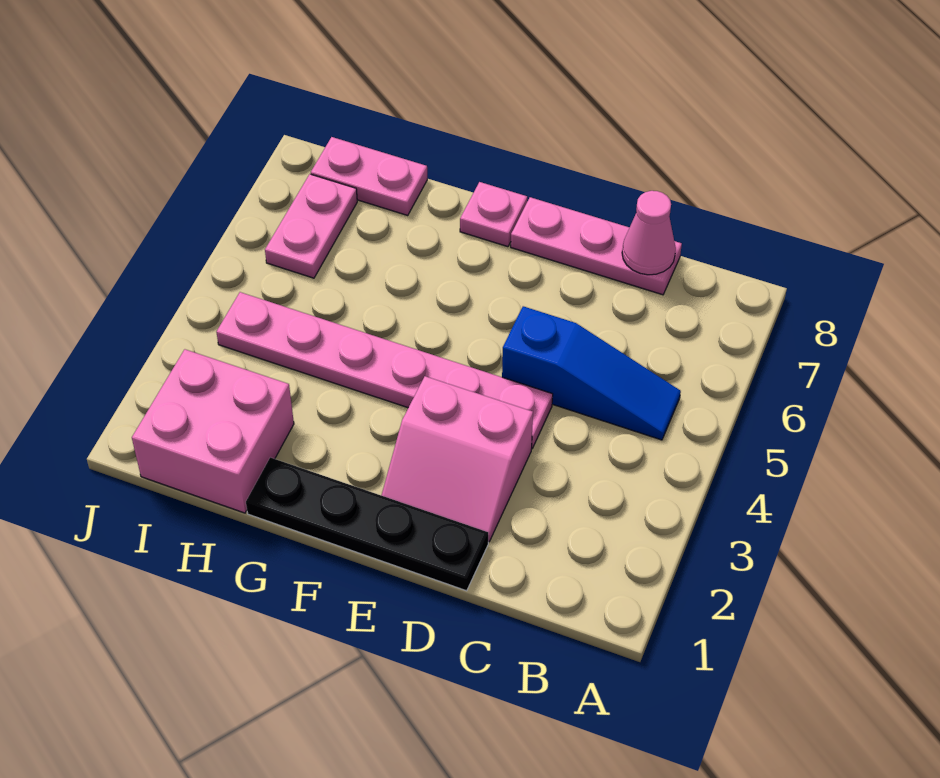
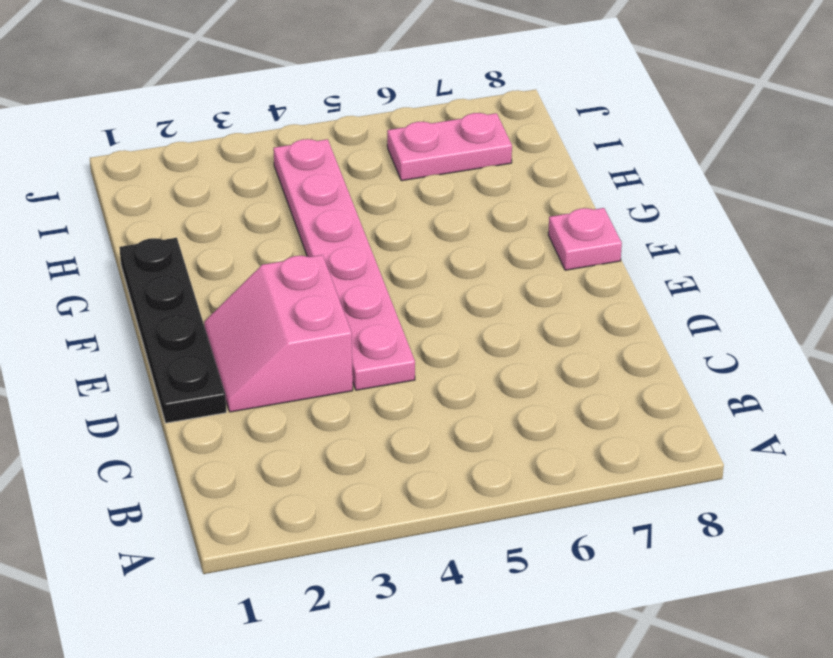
none -> blue 1x3 slope [502,306,681,440]
none -> pink 1x3 plate [511,197,682,295]

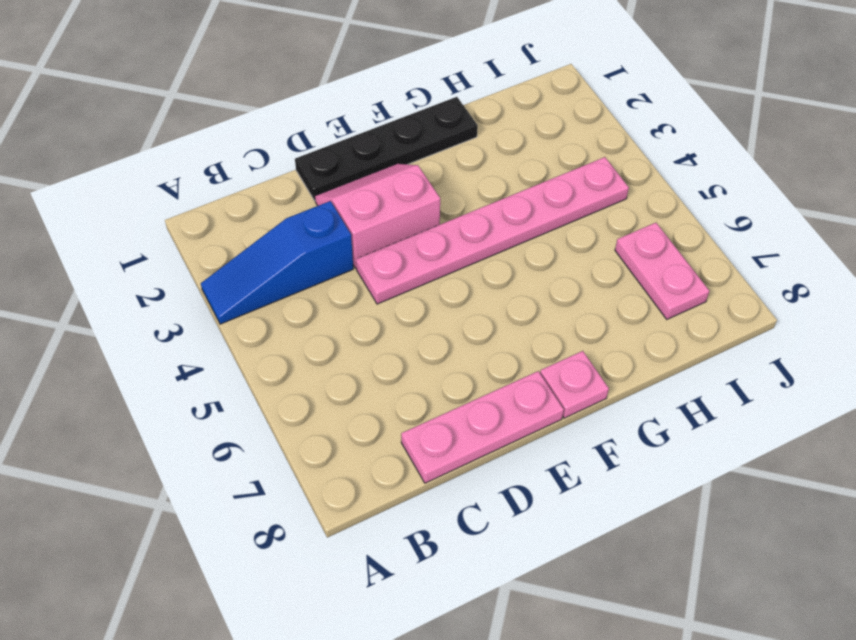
blue 1x3 slope [201,201,353,324] -> blue 1x3 slope moved to [502,306,681,440]
none -> pink 2x2 brick [132,349,294,513]
none -> pink 1x2 plate [311,137,427,215]

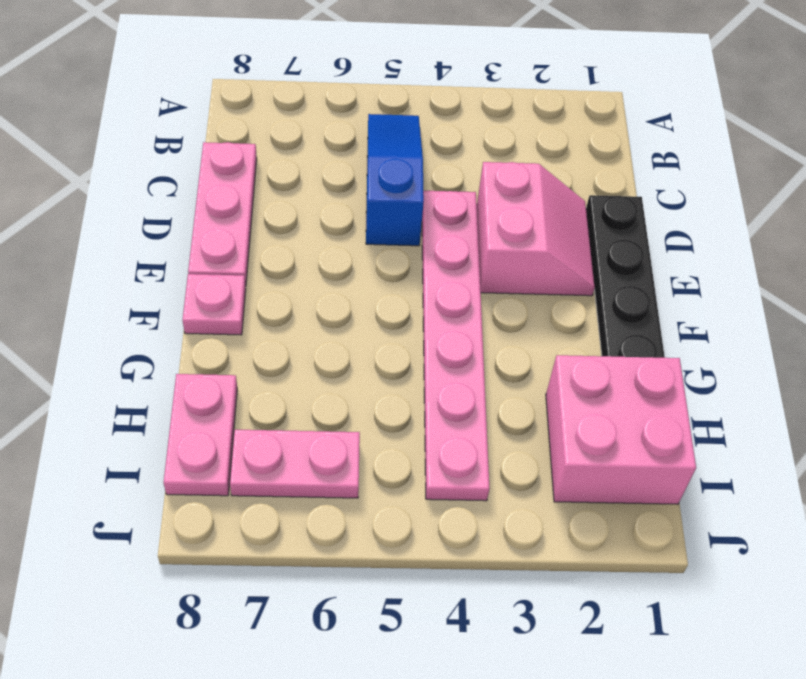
none -> pink 1x1 cone [622,191,676,275]

